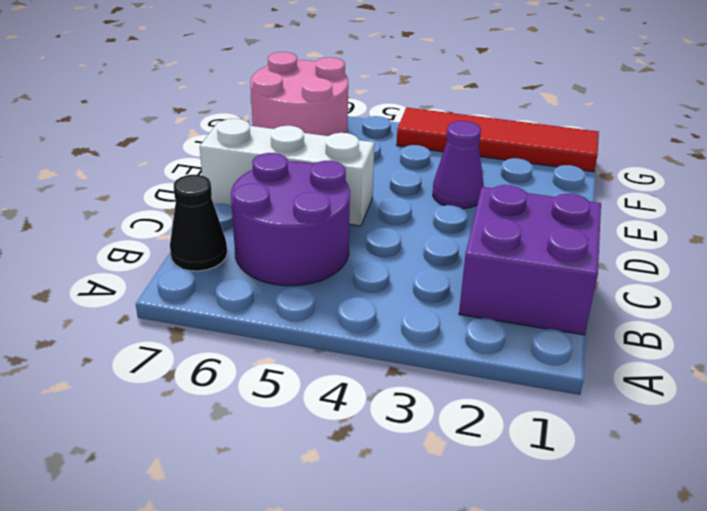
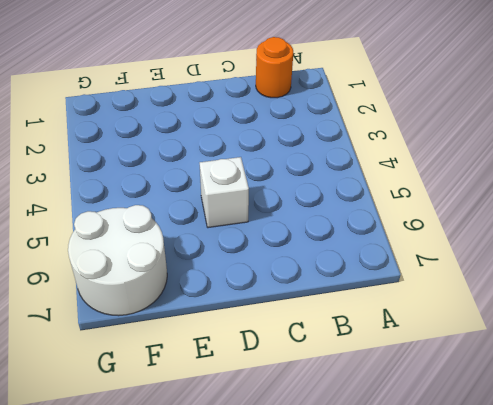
orange 1x1 round brick [256,37,293,98] -> purple 2x2 brick [459,185,601,335]
white 1x1 brick [200,157,249,228] -> white 1x3 brick [200,119,374,226]
white 2x2 round brick [68,205,167,316] -> pink 2x2 round brick [250,52,348,136]
none -> purple 2x2 round brick [231,153,350,286]
none -> black 1x1 cone [170,175,227,271]

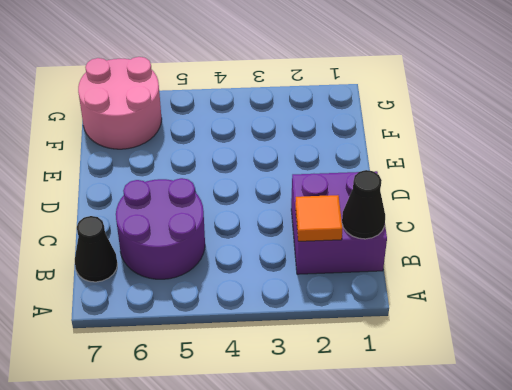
black 1x1 cone [342,170,385,239] -> none
orange 1x1 tile [295,195,343,241] -> none
none -> white 1x3 brick [200,119,374,226]
none -> purple 1x1 cone [433,121,484,209]

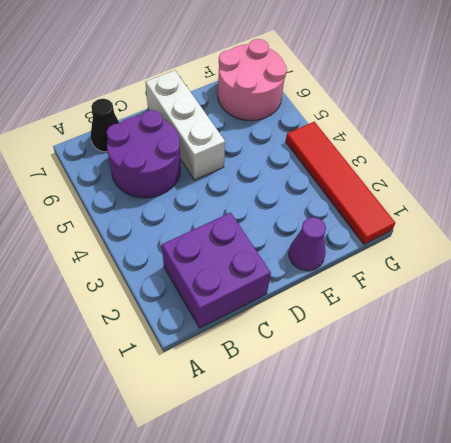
purple 1x1 cone [289,217,326,271] -> purple 1x1 cone moved to [433,121,484,209]

